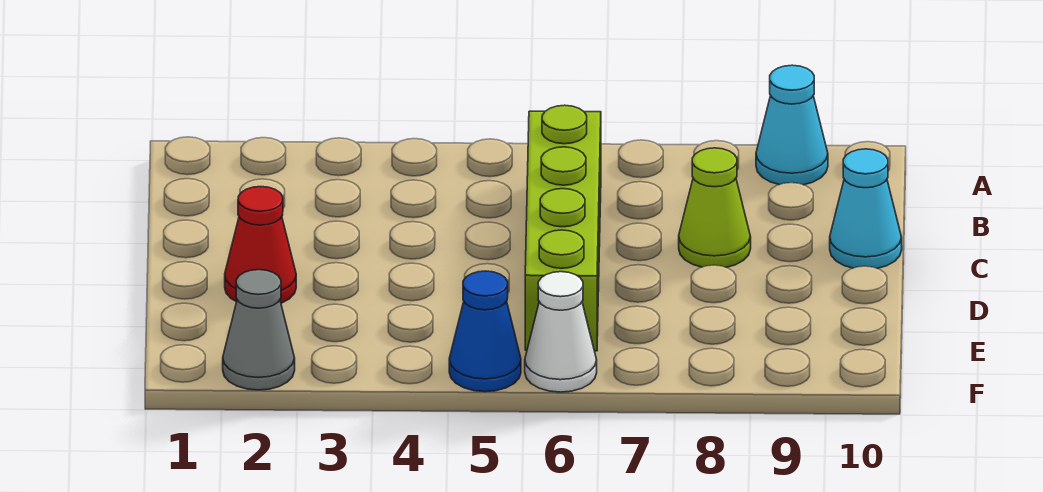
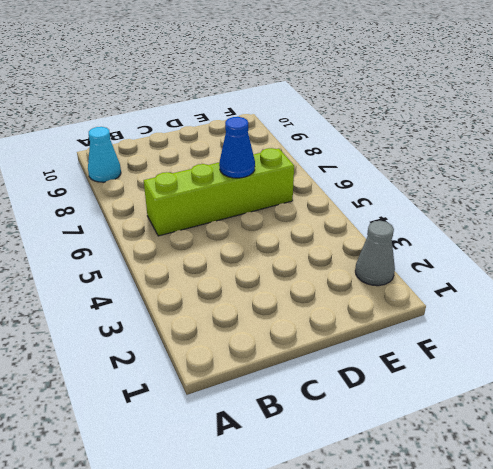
blue 1x1 cone [219,117,255,178] -> blue 1x1 cone moved to [449,271,521,392]
none -> lime 1x1 cone [679,148,751,267]
none -> cyan 1x1 cone [830,149,902,268]

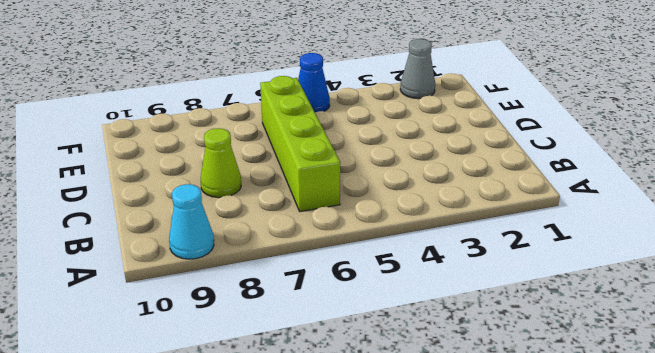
none -> cyan 1x1 cone [830,149,902,268]
none -> red 1x1 cone [225,187,296,303]

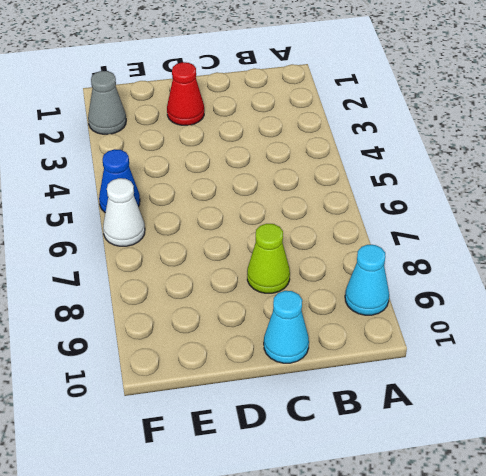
none -> lime 1x4 brick [525,105,601,351]

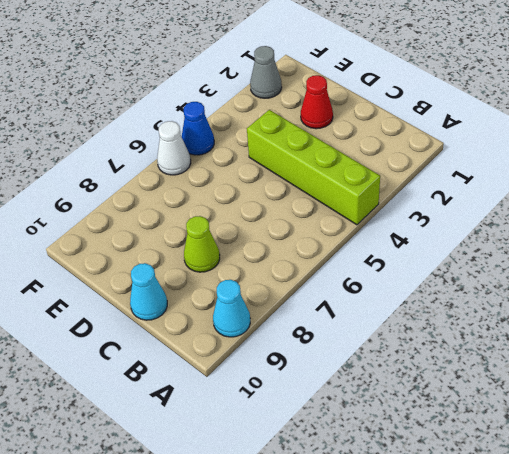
lime 1x4 brick [247,110,380,225] -> lime 1x4 brick moved to [525,105,601,351]

